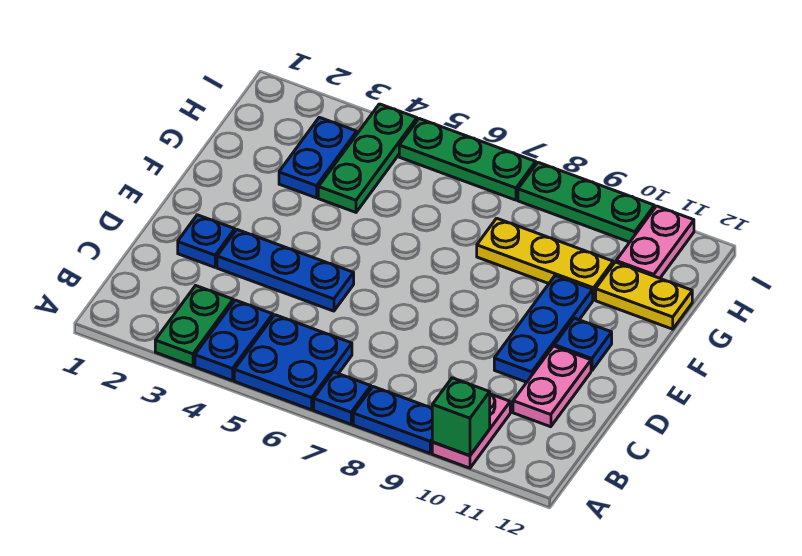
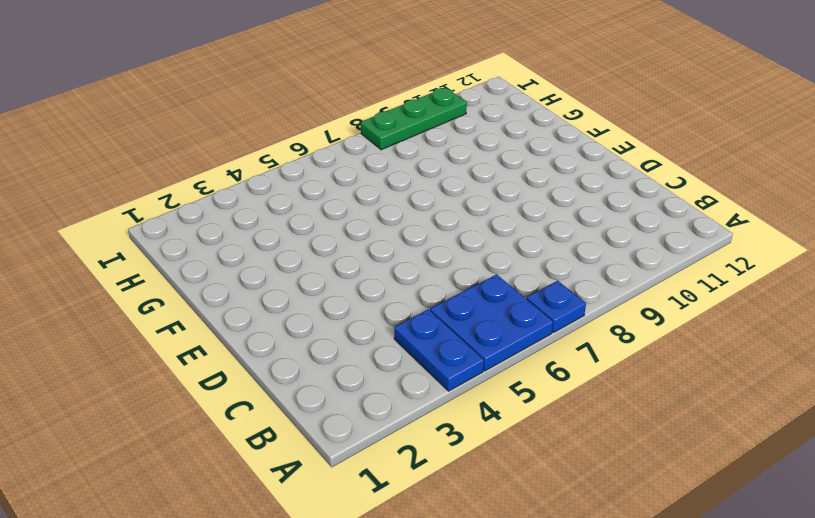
none -> green 1x2 plate [155,286,233,366]
none -> blue 1x2 plate [353,387,432,453]
none -> pink 1x2 plate [432,394,510,468]

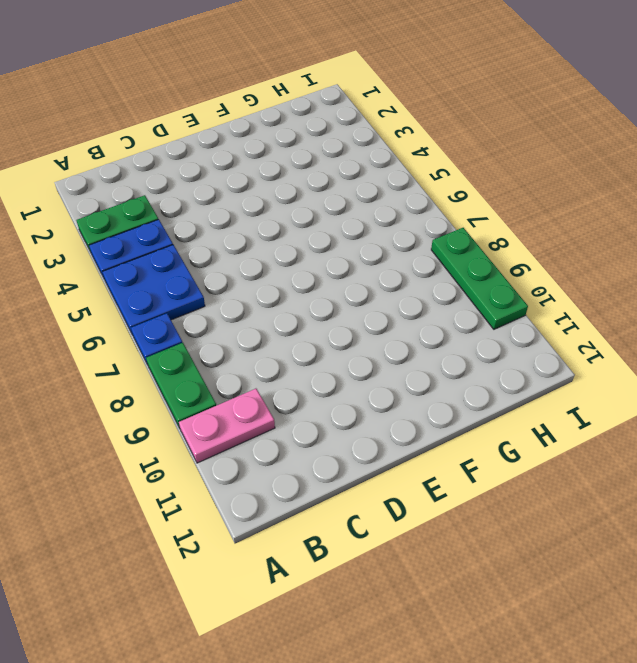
green 1x2 plate [146,343,216,428] -> blue 1x2 plate [353,387,432,453]
none -> pink 1x2 plate [513,346,591,427]
none -> blue 1x1 plate [178,215,235,267]
none -> blue 1x3 plate [217,230,354,311]

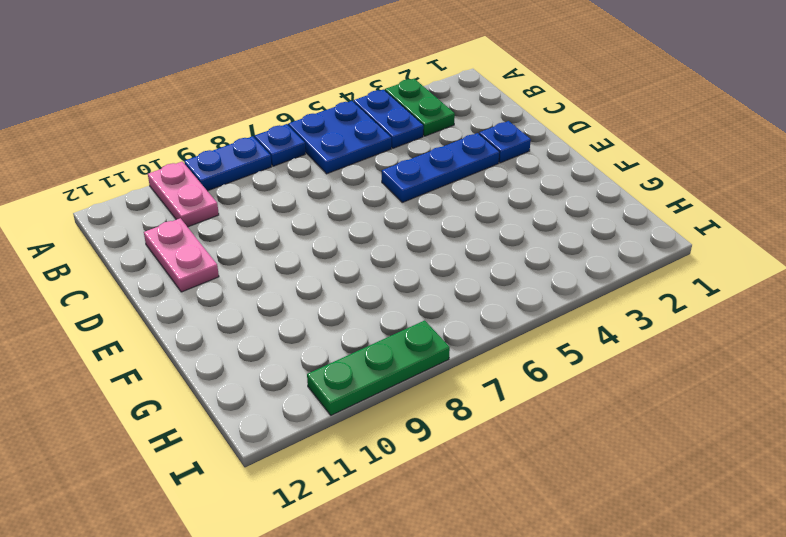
none -> blue 1x3 plate [494,276,593,382]
none -> blue 1x1 plate [554,318,612,371]
none -> blue 1x2 plate [279,117,357,198]

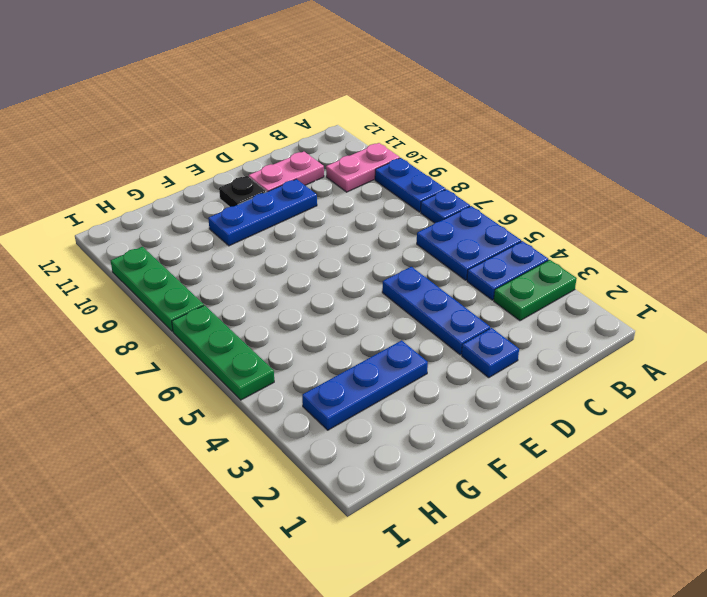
black 1x1 plate [219,176,267,207] -> blue 1x1 plate [554,318,612,371]
blue 1x3 plate [302,340,428,430] -> blue 1x2 plate [279,117,357,198]
none -> green 1x3 plate [318,104,417,212]
none -> yellow 1x3 plate [477,218,613,300]
none -> yellow 1x2 plate [596,262,692,329]

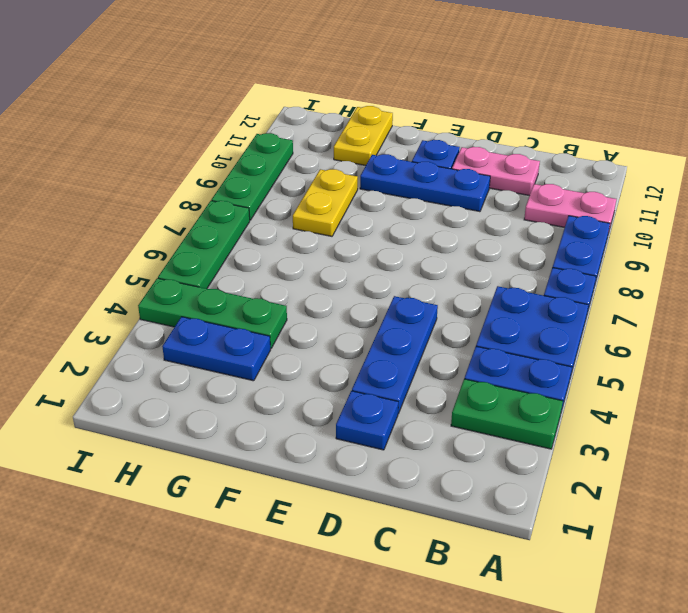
yellow 1x2 plate [293,169,358,236] -> yellow 1x3 plate [477,218,613,300]
none -> pink 1x2 plate [616,206,694,278]
none -> green 1x1 brick [432,378,490,456]

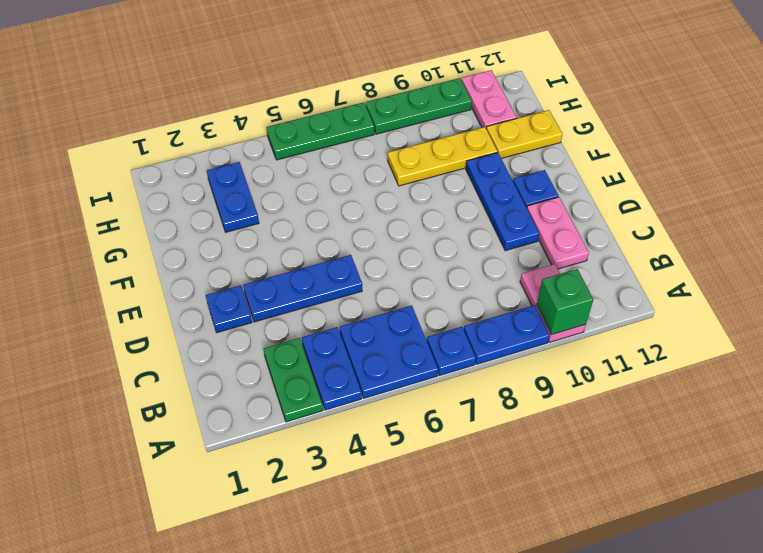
none -> green 1x3 plate [318,104,417,212]

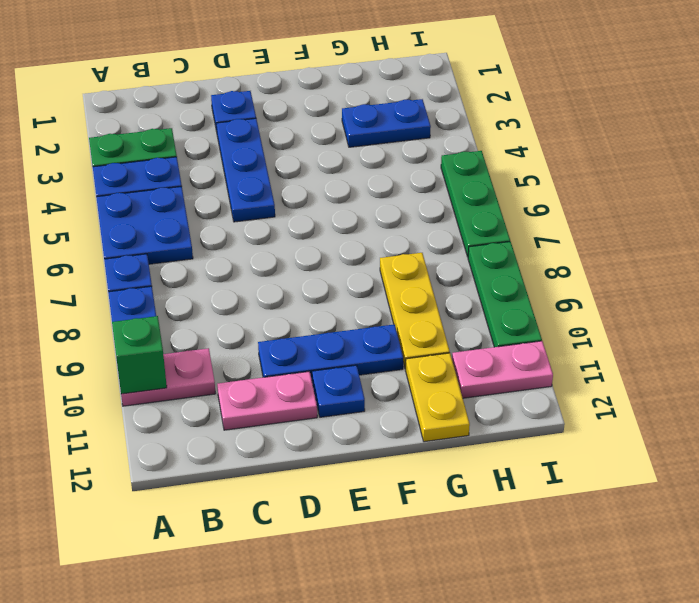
none -> green 1x3 plate [318,104,417,212]

